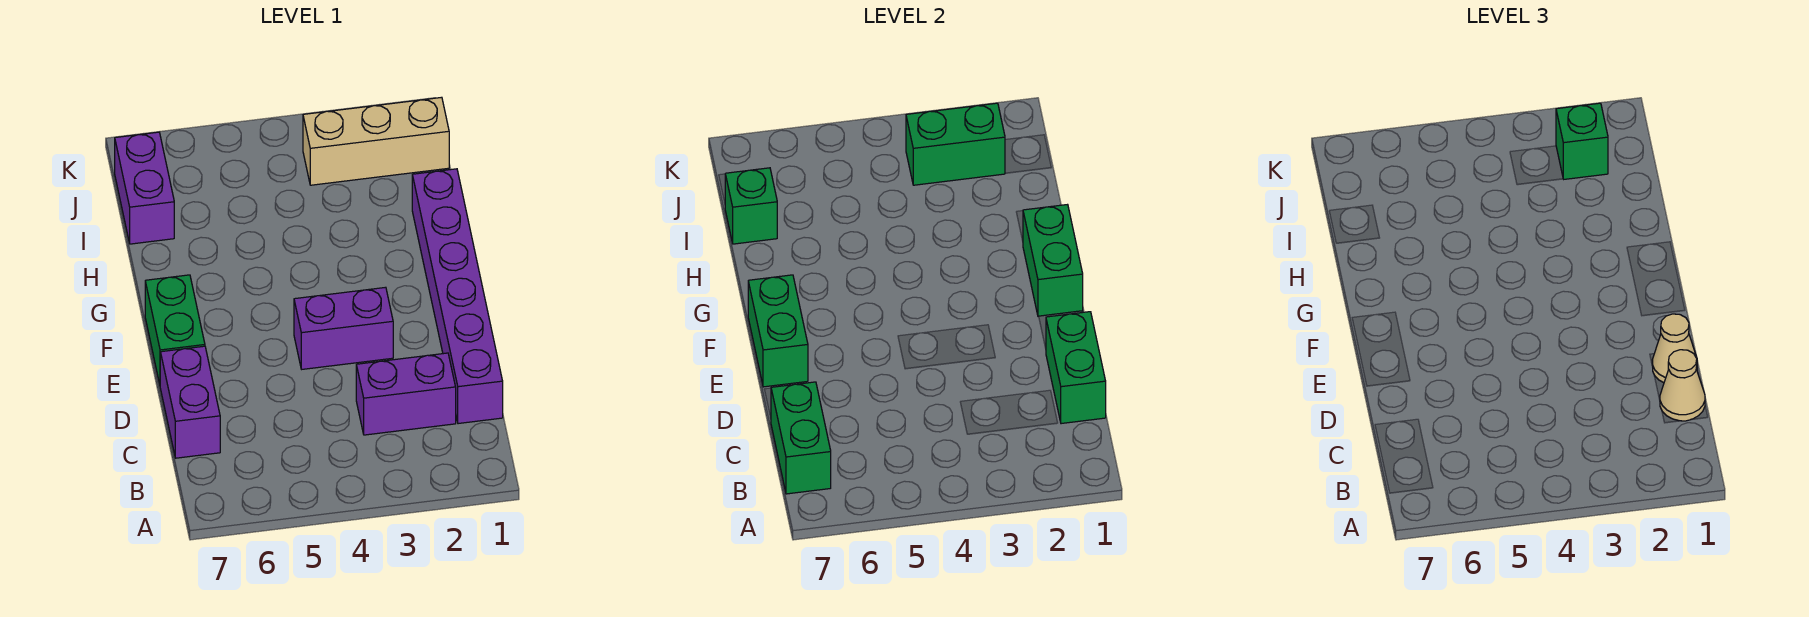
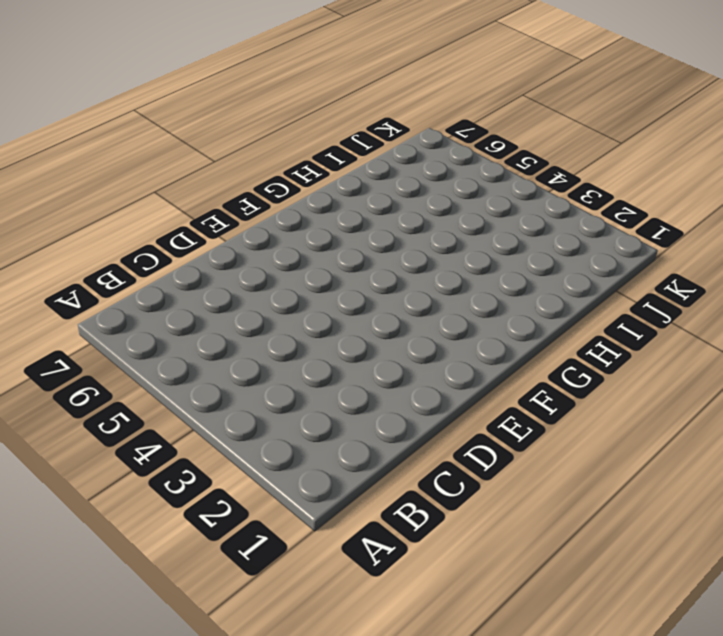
none -> purple 1x6 brick [412,169,503,424]
none -> purple 1x2 brick [356,353,456,435]
none -> purple 1x2 brick [160,346,220,458]

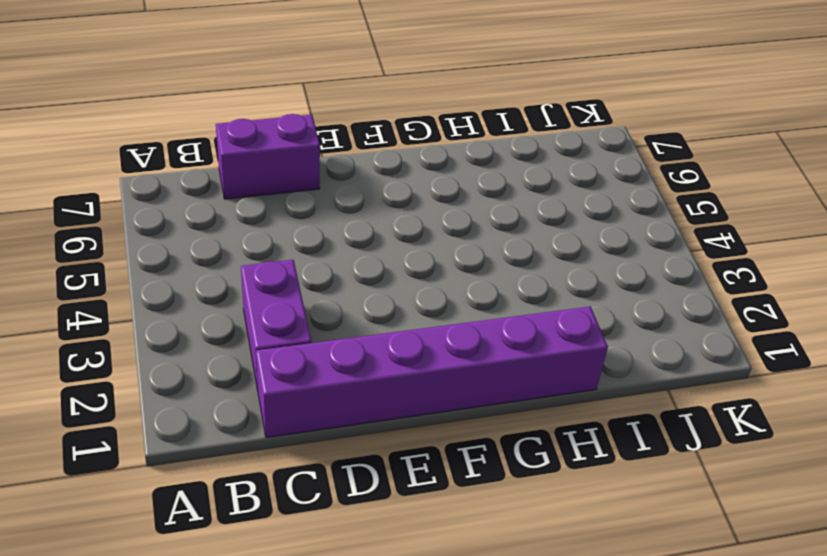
none -> purple 1x2 brick [294,287,393,369]
none -> green 1x2 brick [145,275,205,384]
none -> purple 1x2 brick [115,132,174,244]

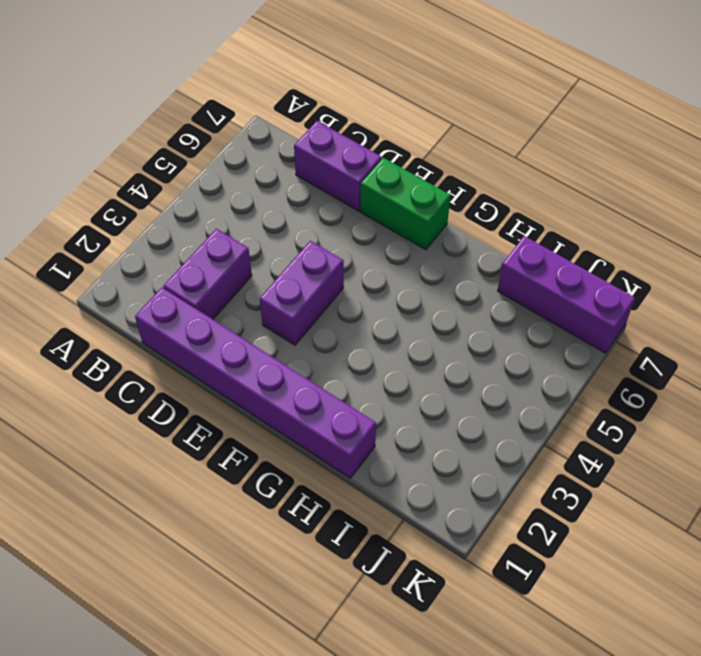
purple 1x3 brick [498,236,635,353] -> purple 1x2 brick [115,132,174,244]
none -> tan 1x3 brick [303,97,449,185]
none -> green 1x2 brick [771,382,831,494]
none -> green 1x2 brick [1046,312,1106,424]

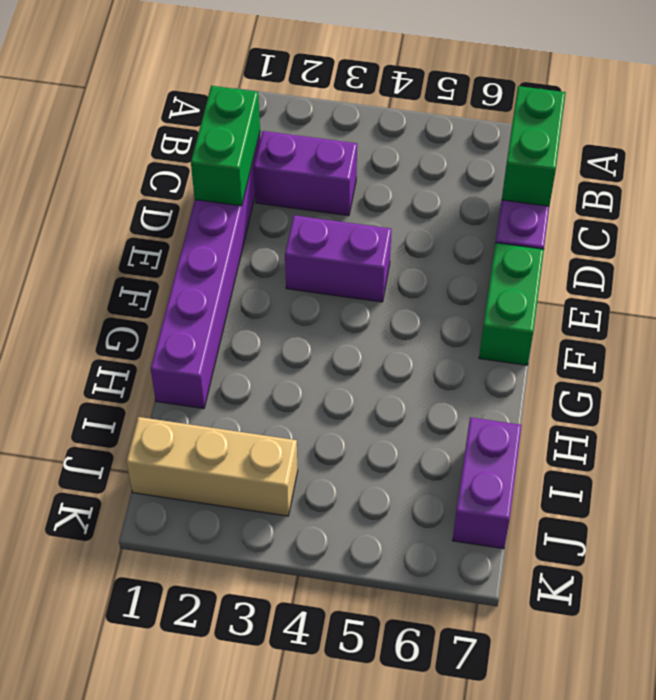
none -> green 1x2 brick [748,275,808,387]
none -> green 1x2 brick [1023,205,1083,316]
none -> green 1x1 brick [725,168,777,244]

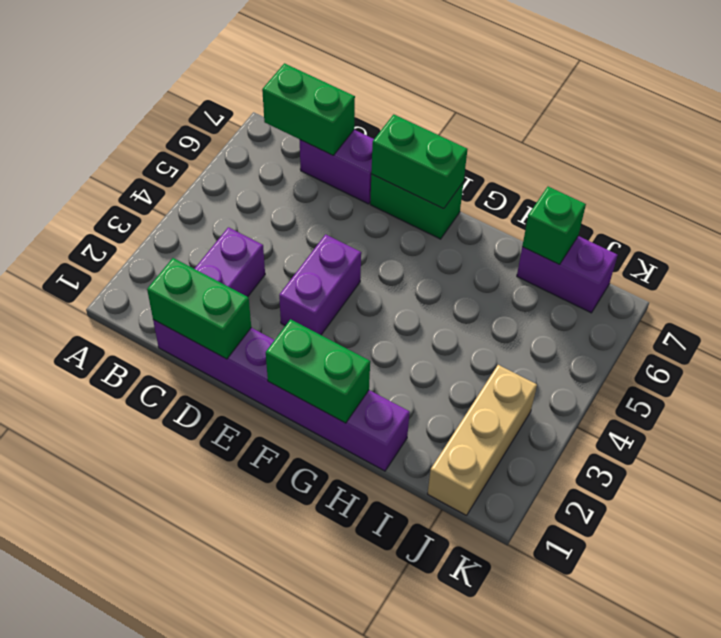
none -> green 1x2 brick [906,103,1005,185]
none -> tan 1x1 cone [1660,350,1705,421]
none -> tan 1x1 cone [1652,314,1697,383]

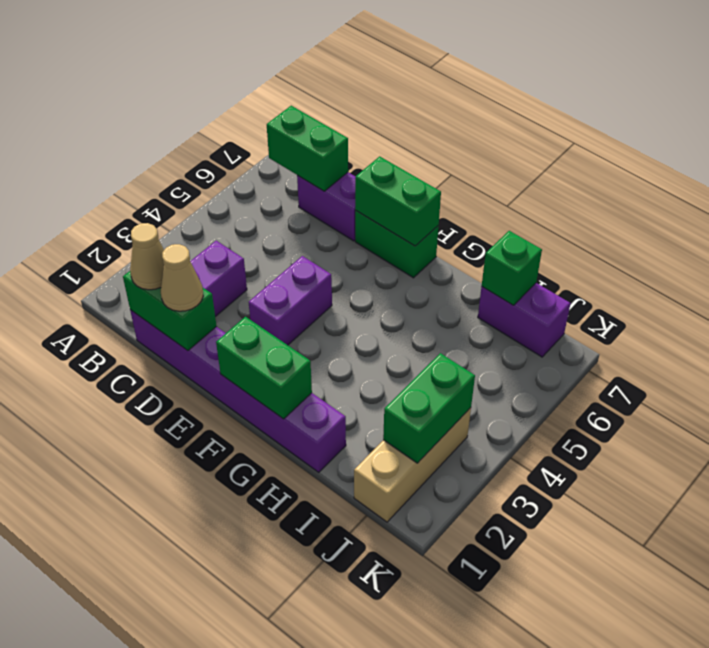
none -> green 1x1 brick [1556,103,1608,179]

